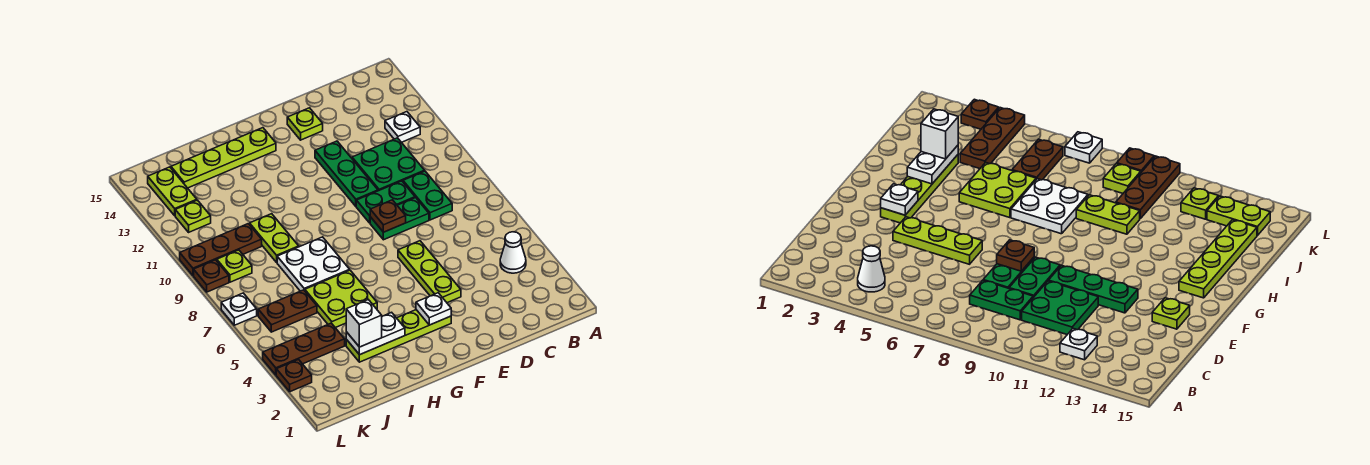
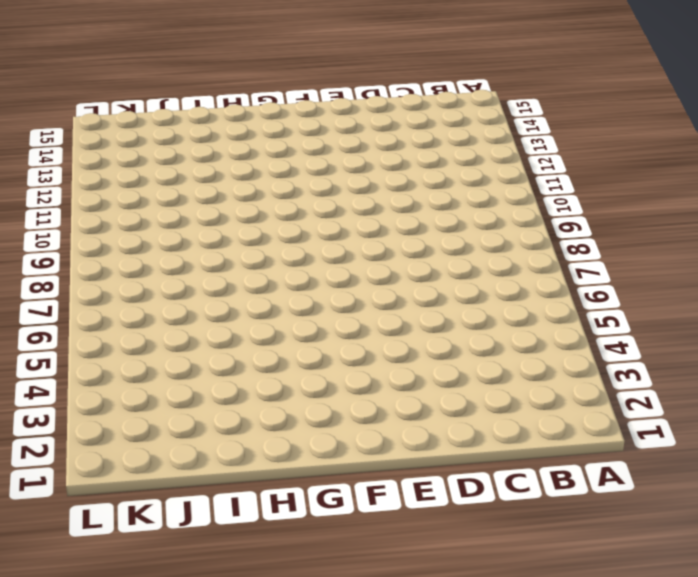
none -> white 1x1 cone [500,232,526,273]
none -> white 1x1 plate [385,112,420,142]
none -> green 1x2 plate [403,171,452,220]

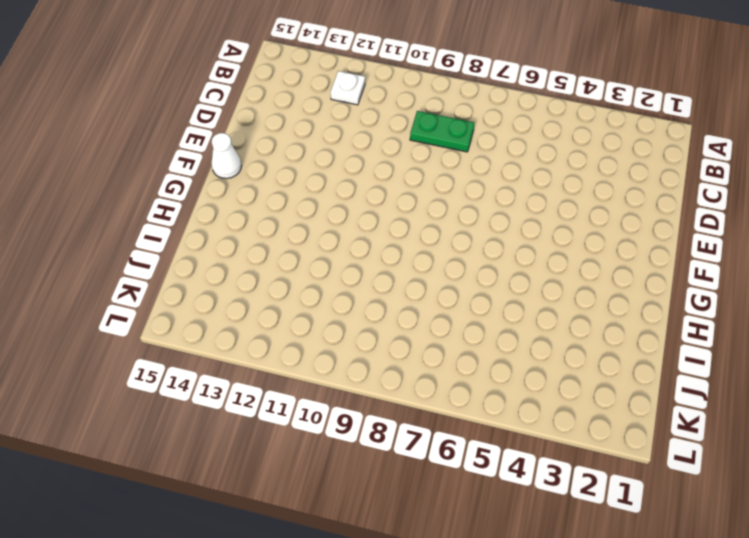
white 1x1 cone [211,133,242,179] -> white 1x1 cone moved to [500,232,526,273]
none -> green 2x2 plate [352,138,425,191]
none -> green 1x2 plate [370,198,429,240]
none -> green 1x2 plate [356,181,415,223]

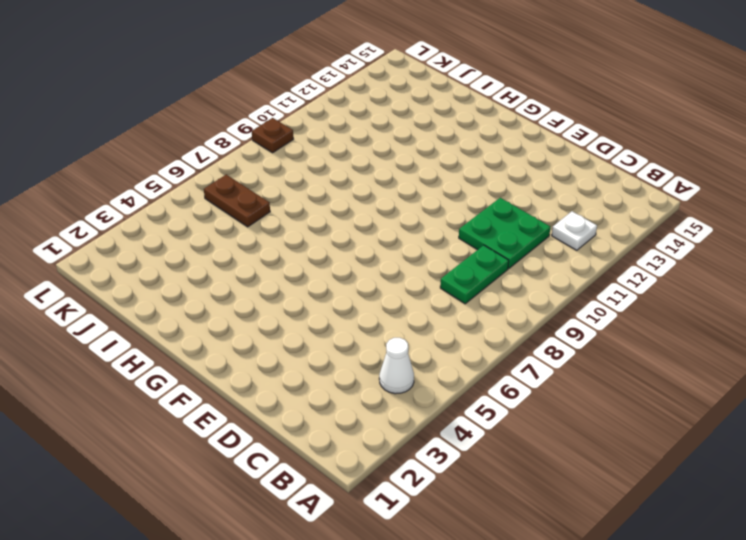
none -> green 1x2 plate [370,198,429,240]
none -> green 1x2 plate [356,181,415,223]
none -> lime 1x3 plate [398,241,461,303]

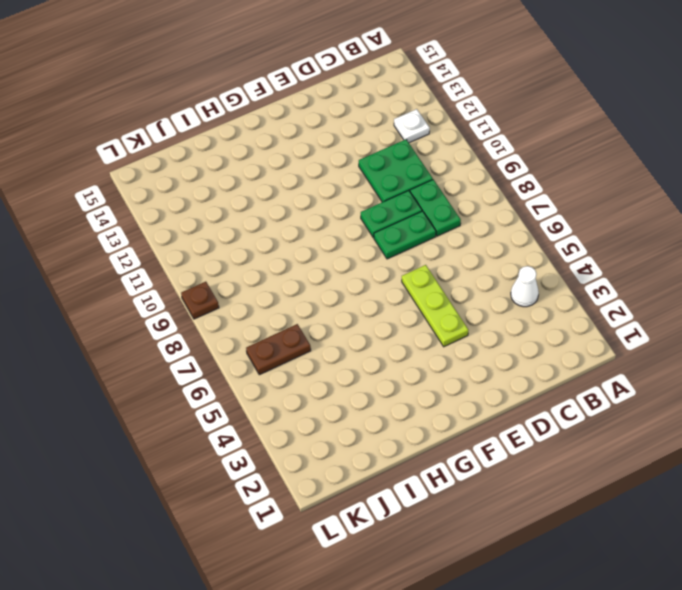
none -> green 1x3 plate [315,141,378,206]
none -> lime 1x1 plate [287,108,323,140]
none -> lime 1x4 plate [346,310,451,362]

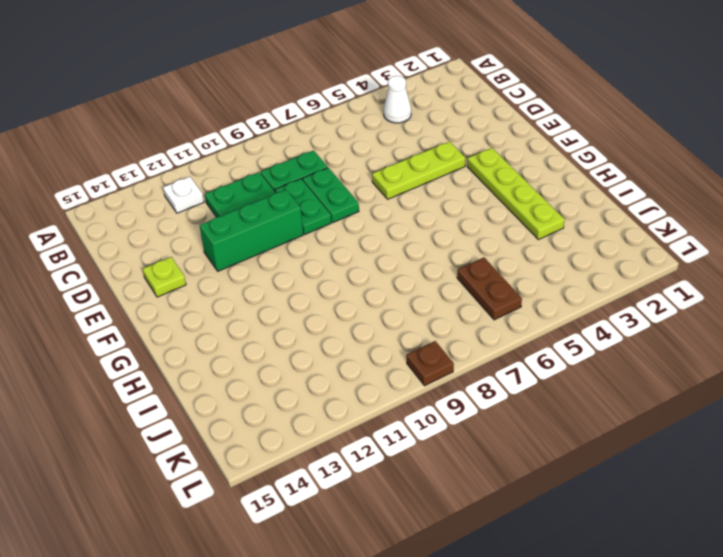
green 1x3 brick [200,190,303,271] -> green 1x3 plate [315,141,378,206]
none -> lime 1x4 plate [171,128,276,188]
none -> lime 2x2 plate [305,270,377,328]
none -> white 2x2 plate [277,237,349,291]

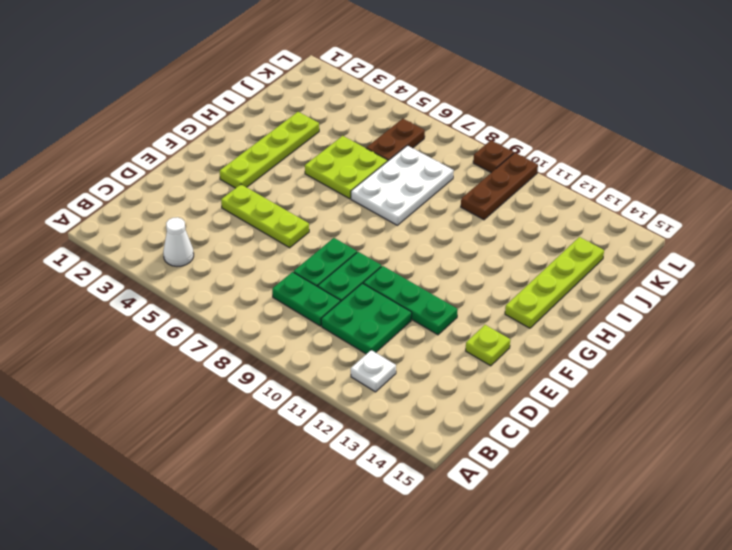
white 2x3 plate [351,146,454,225] -> white 2x2 plate [277,237,349,291]
none -> lime 1x2 plate [250,214,299,262]
none -> brown 1x3 plate [263,323,345,375]
none -> lime 1x1 plate [217,250,252,282]

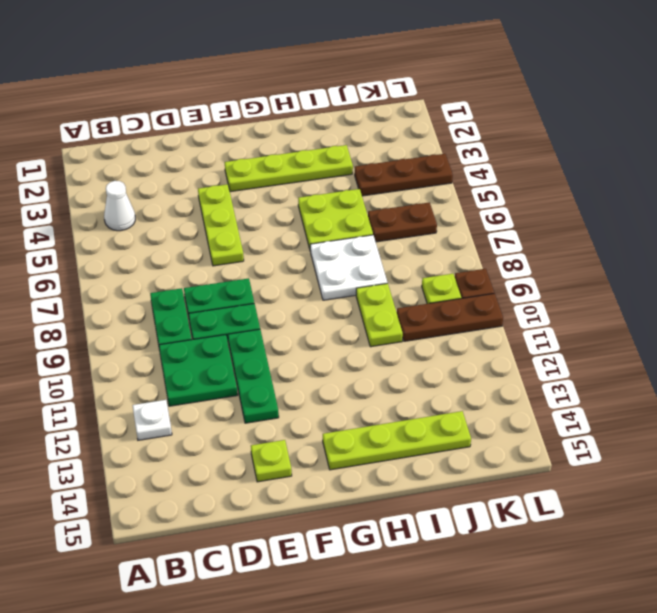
none -> lime 1x1 plate [175,200,211,232]
none -> lime 1x2 plate [148,167,197,216]
none -> brown 1x1 plate [276,360,312,392]

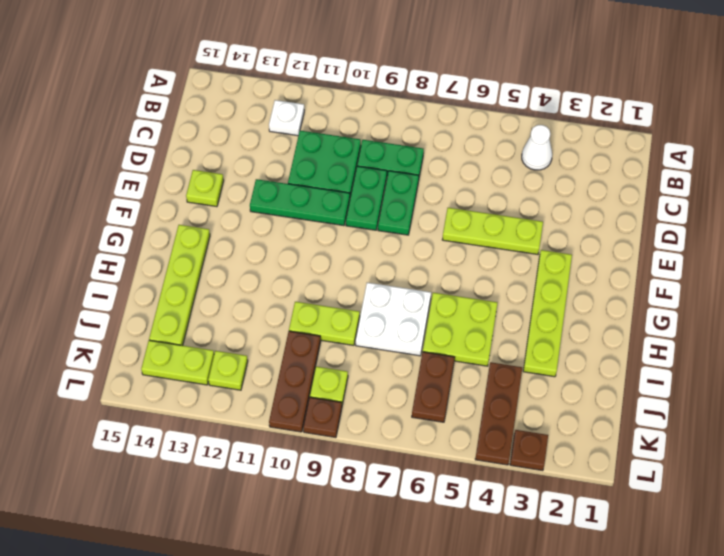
none -> white 1x1 plate [221,293,257,325]
none -> brown 1x1 plate [370,200,406,232]
none -> white 1x1 plate [416,293,451,325]

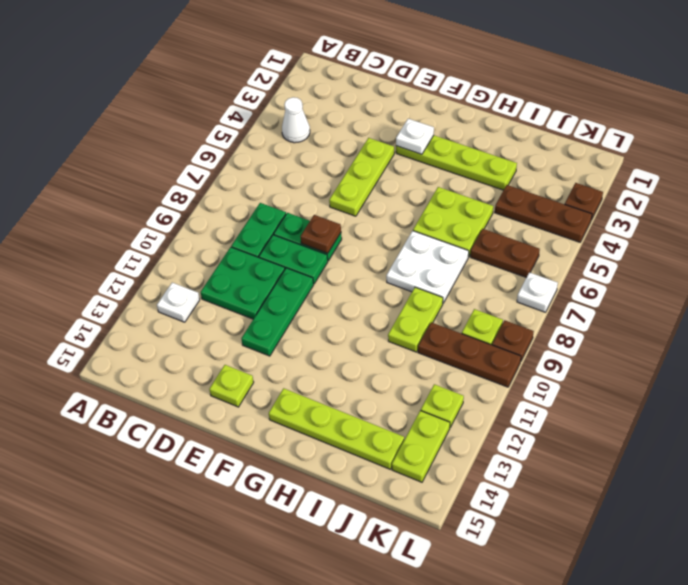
none -> white 1x2 plate [346,312,405,355]
none -> white 1x1 brick [346,300,382,347]

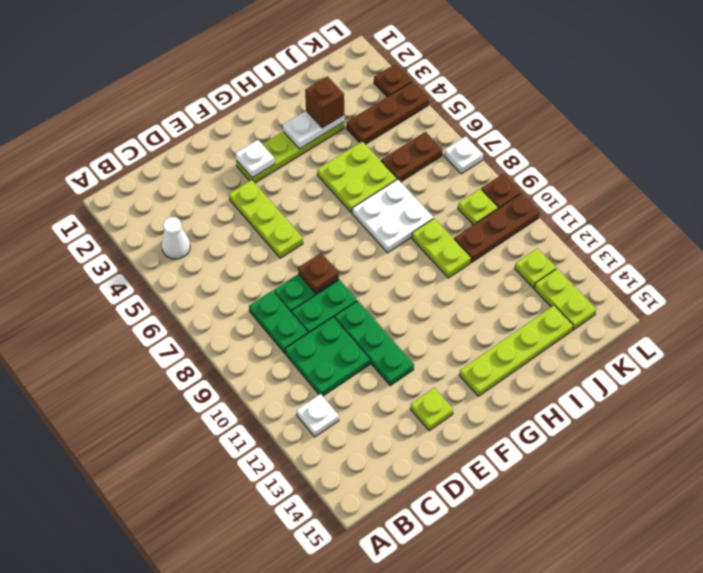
brown 1x1 brick [305,76,344,128] -> white 1x1 brick [346,300,382,347]

